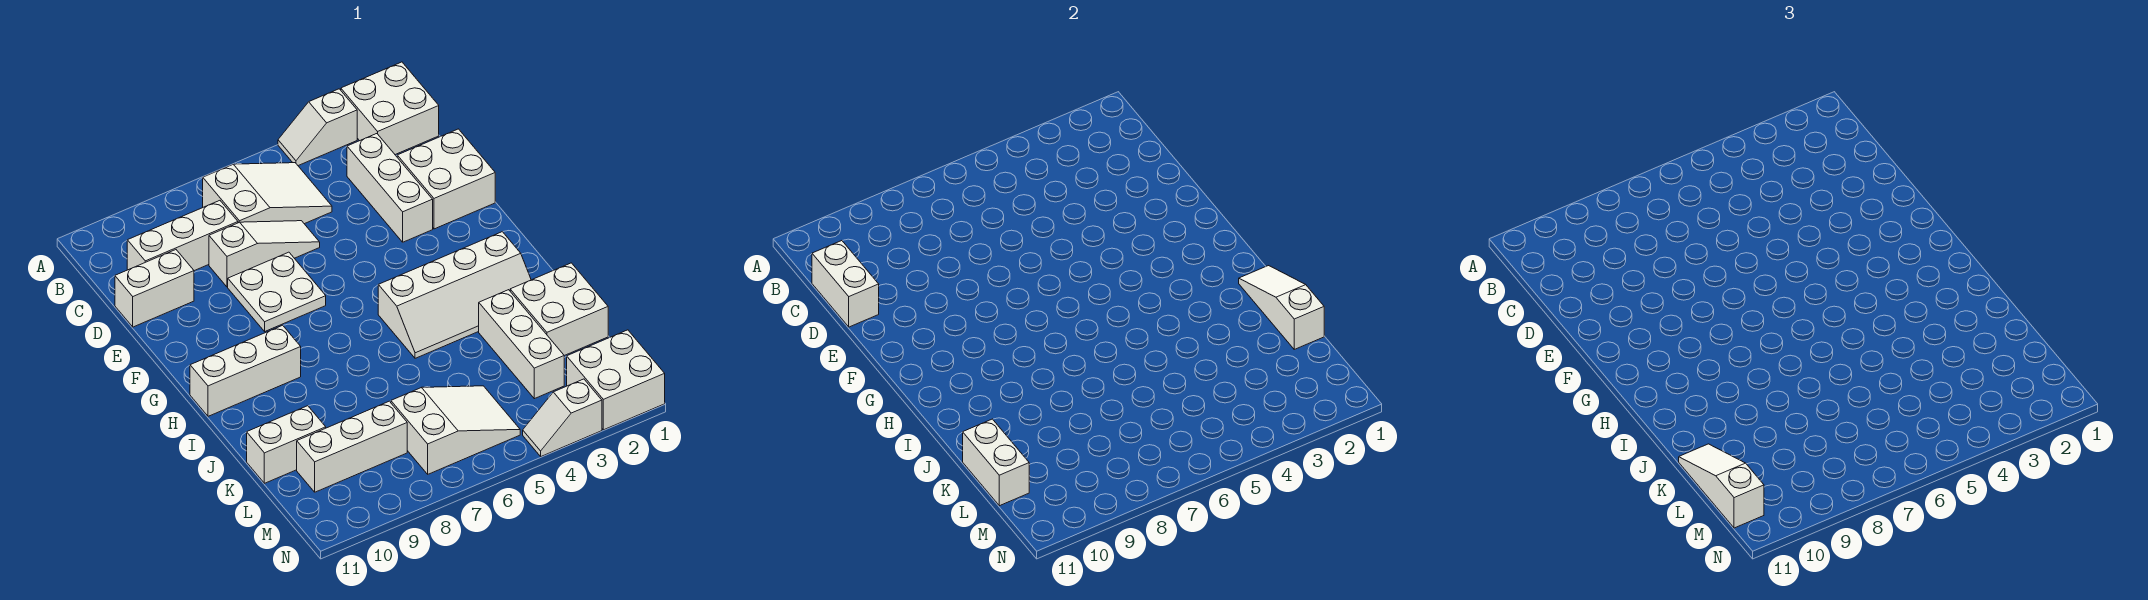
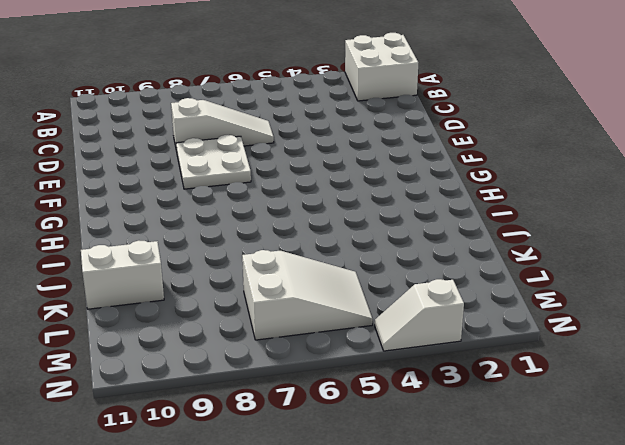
none -> white 1x2 slope [278,89,357,166]
none -> white 2x3 slope [203,163,332,224]
none -> white 1x3 brick [347,134,433,242]

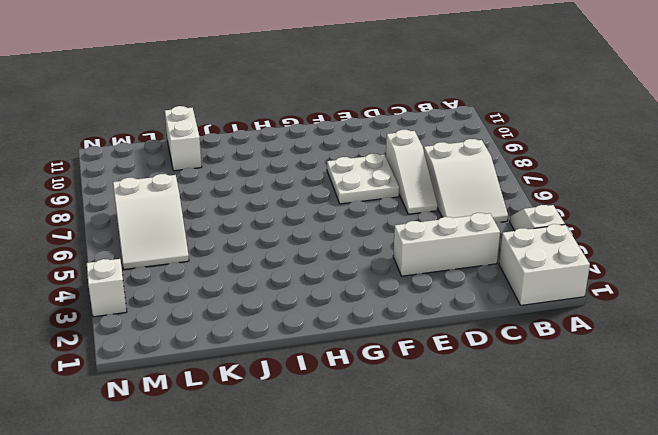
none -> white 1x3 brick [127,201,238,271]
none -> white 2x2 brick [397,129,495,229]
none -> white 1x2 brick [115,250,194,327]

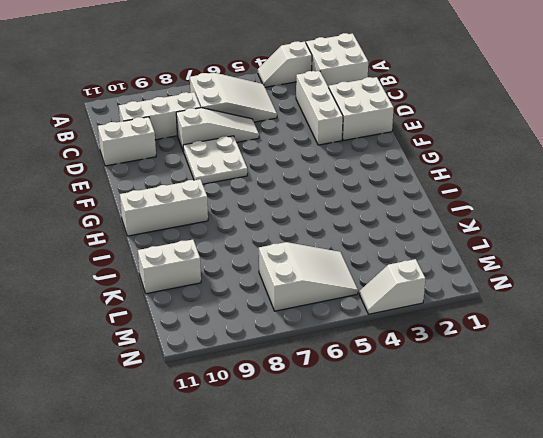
none -> white 2x4 slope [378,232,531,358]
none -> white 2x2 brick [510,263,608,356]
none -> white 1x3 brick [479,290,564,399]

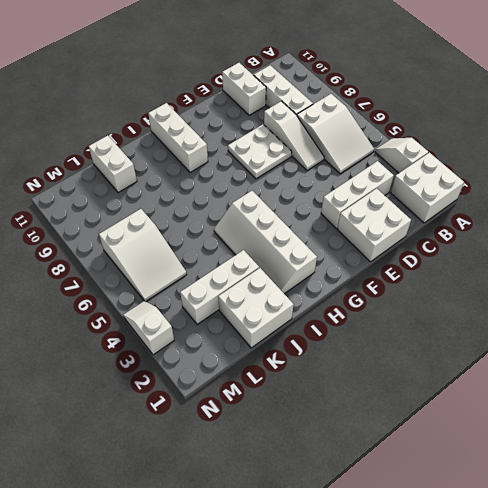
none -> white 1x3 brick [297,401,407,492]
none -> white 2x2 brick [567,330,665,430]
none -> white 1x2 brick [812,241,879,327]

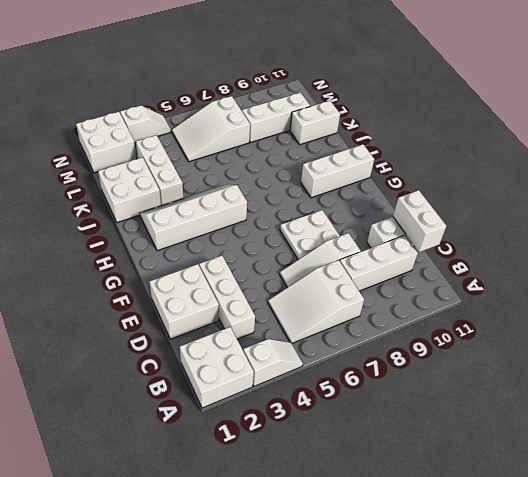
none -> white 1x3 slope [1239,266,1324,349]
none -> white 1x2 brick [963,419,1029,506]
none -> white 1x3 slope [1679,444,1764,528]

